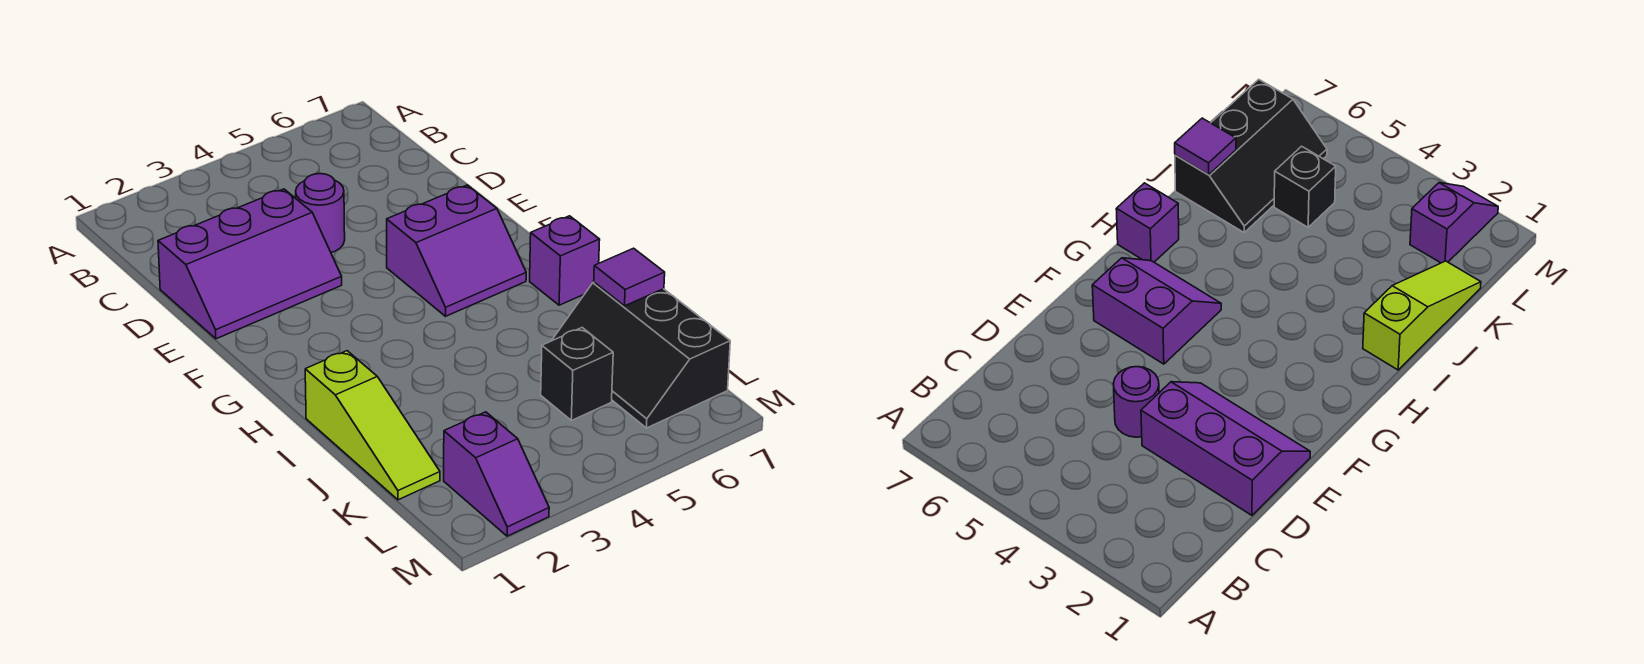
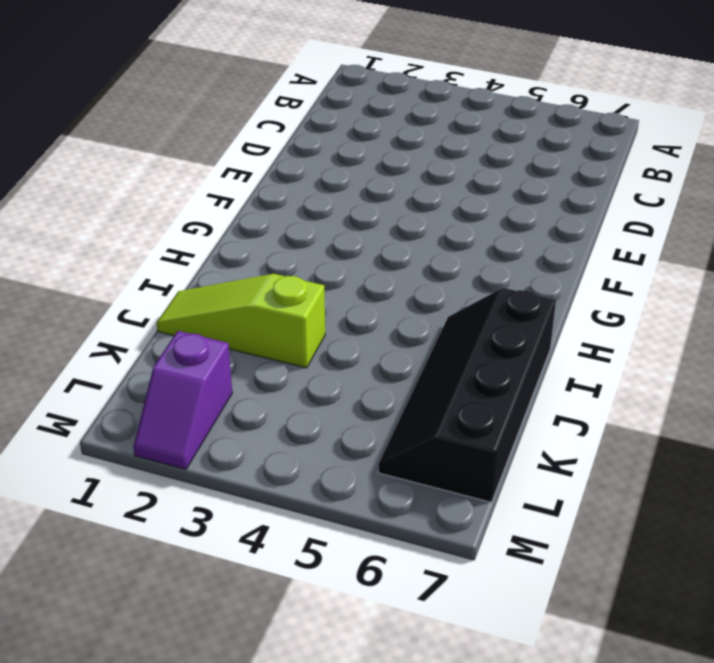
black 2x4 slope [378,288,556,502] -> black 2x3 slope [552,282,730,428]
lime 1x3 slope [157,274,325,368] -> lime 1x3 slope turned to [305,351,440,500]
none -> purple 2x3 slope [158,189,342,339]
none -> purple 1x1 round brick [296,174,345,253]

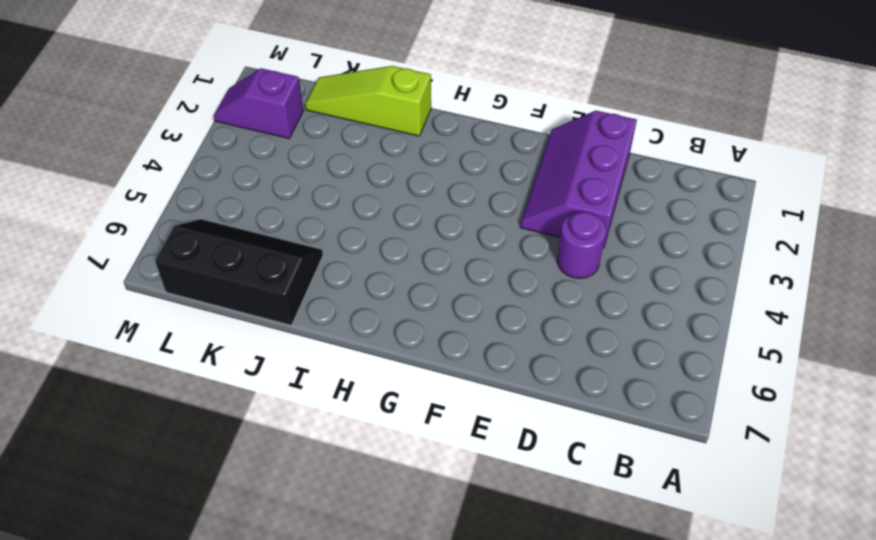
none -> purple 2x2 slope [387,185,526,316]
none -> purple 1x1 brick [530,216,600,305]

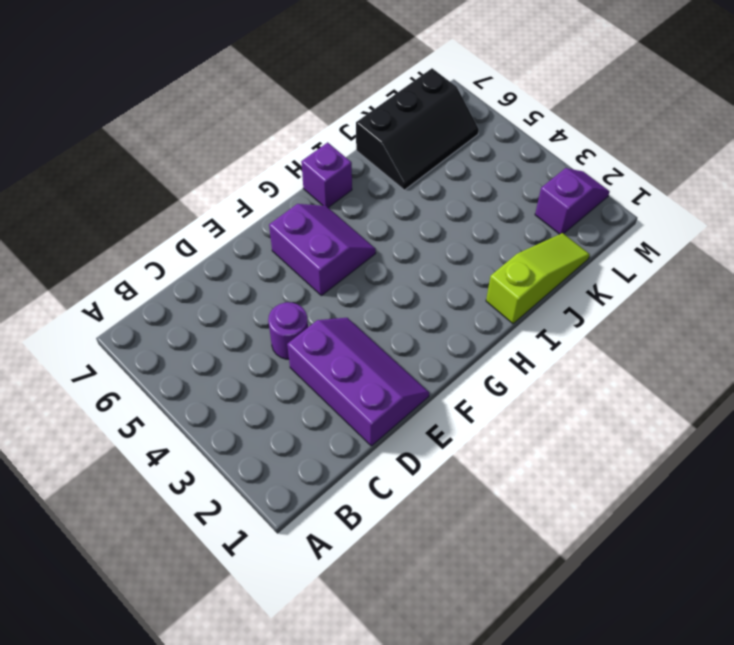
none -> black 1x1 brick [541,328,613,421]
none -> purple 1x1 tile [594,248,665,306]

